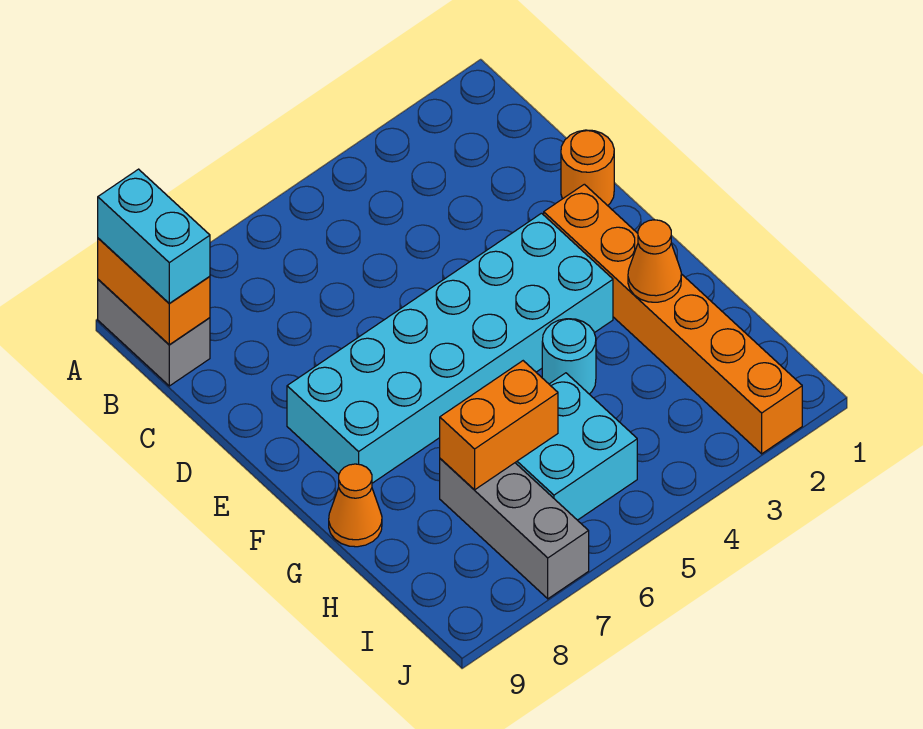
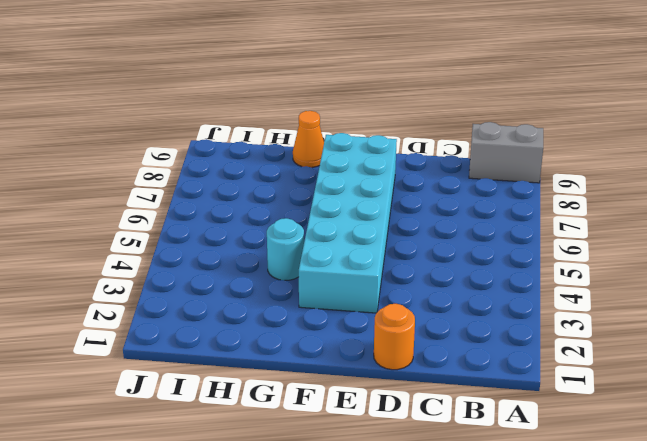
none -> orange 1x6 brick [544,184,802,454]
none -> cyan 2x2 brick [515,373,637,520]
none -> grey 1x3 brick [440,459,589,599]

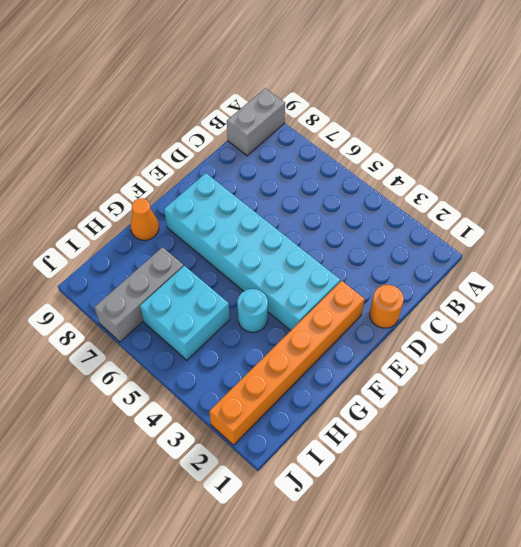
none -> orange 1x2 brick [98,238,210,345]
none -> orange 1x1 cone [628,220,681,302]
none -> orange 1x2 brick [440,361,558,490]

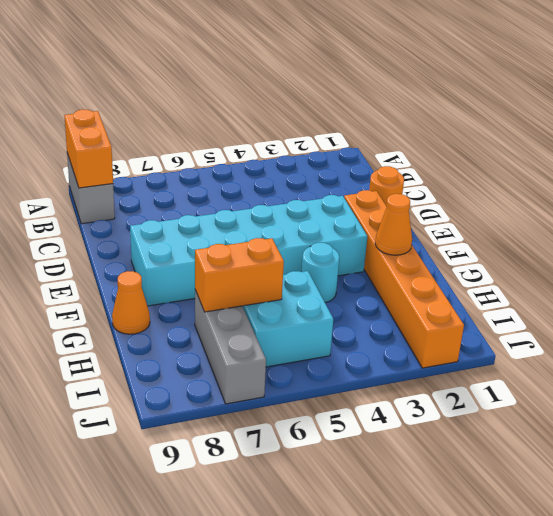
none -> cyan 1x2 brick [98,169,210,304]

